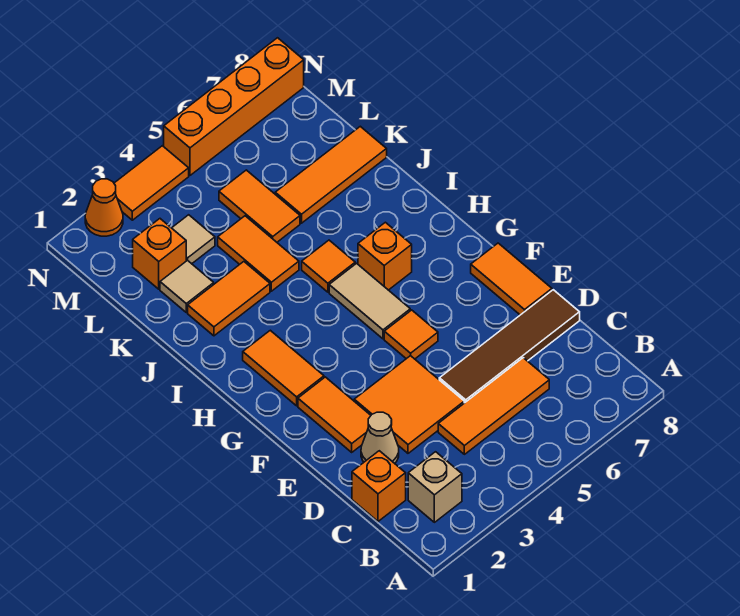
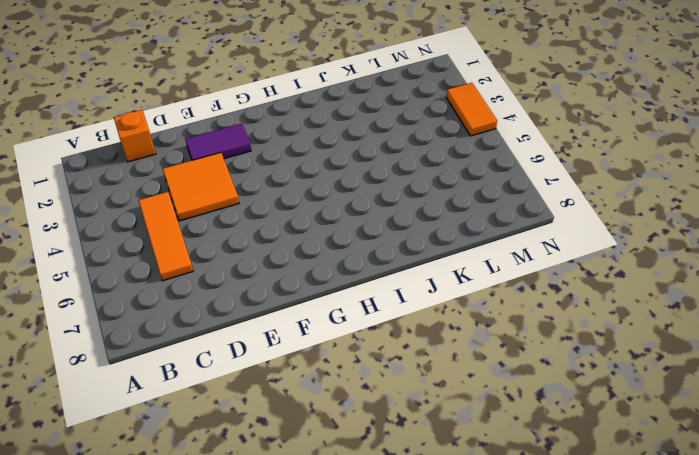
purple 1x2 tile [185,124,251,160] -> orange 1x2 tile [298,377,371,452]
none -> tan 1x1 brick [408,452,462,522]
none -> tan 1x1 cone [361,412,399,463]
none -> brown 1x4 tile [439,290,580,403]

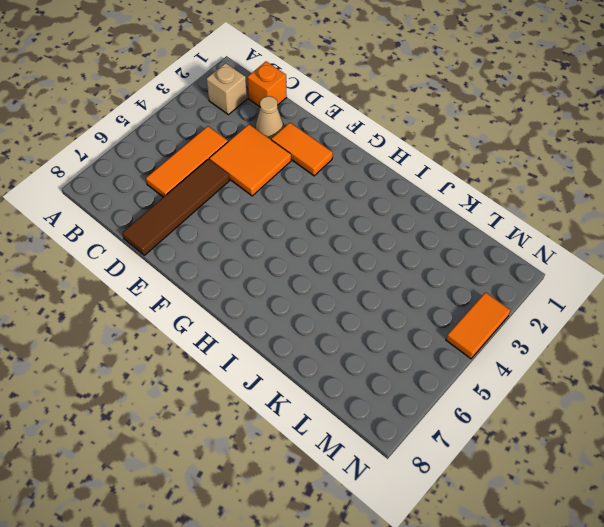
none -> orange 1x2 tile [471,243,552,315]
none -> orange 1x1 tile [384,310,438,359]
none -> orange 1x2 tile [243,330,324,406]

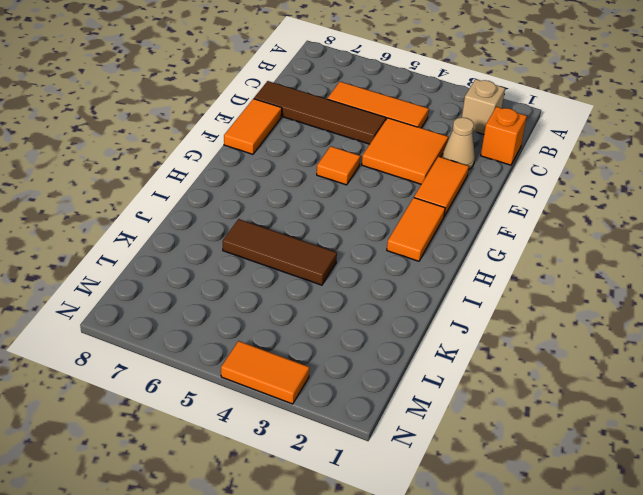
brown 1x3 tile [223,219,337,285] -> orange 1x2 tile [218,216,299,291]
none -> tan 1x2 tile [329,263,410,339]
none -> orange 1x1 brick [358,222,412,290]
none -> orange 1x1 tile [302,240,355,292]

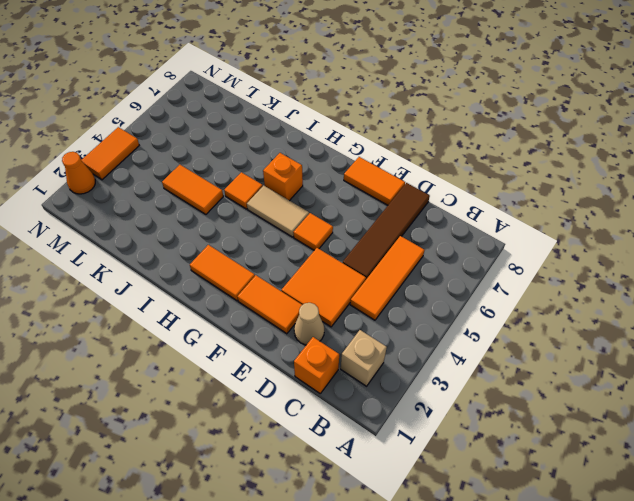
none -> orange 1x2 tile [188,262,270,336]
none -> tan 1x1 tile [160,260,214,312]
none -> orange 1x2 tile [219,170,300,242]

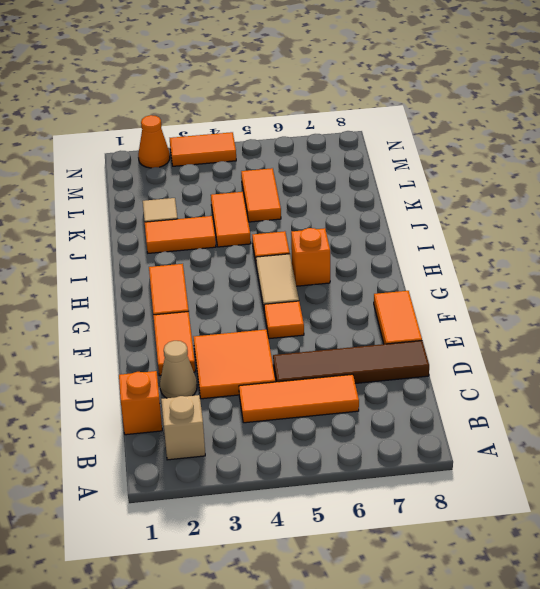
none -> orange 1x3 tile [275,126,387,223]
none -> orange 1x1 brick [133,219,186,289]
none -> tan 1x1 tile [172,215,215,264]

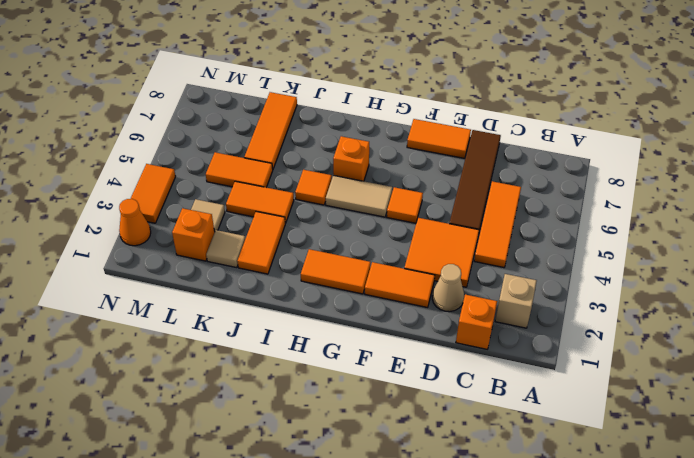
none -> orange 1x4 brick [164,38,304,175]

